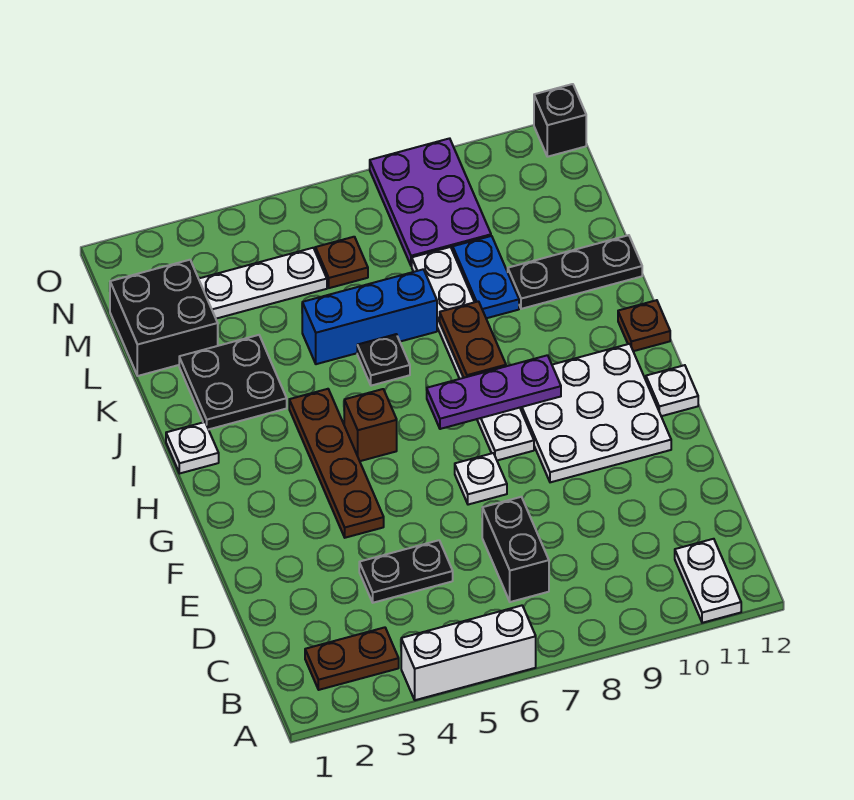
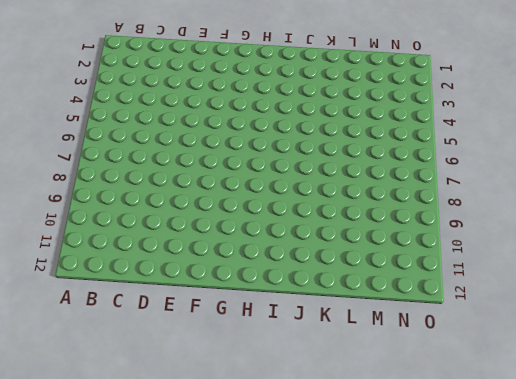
none -> white 1x3 brick [401,606,536,700]
none -> white 1x2 plate [675,539,741,623]
none -> brown 1x2 plate [305,627,399,690]

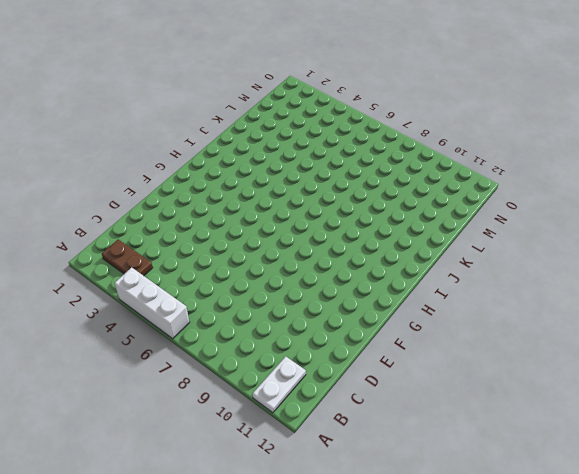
none -> black 1x2 brick [482,497,549,602]
none -> black 1x2 plate [359,540,453,603]
none -> brown 1x4 plate [289,389,384,538]

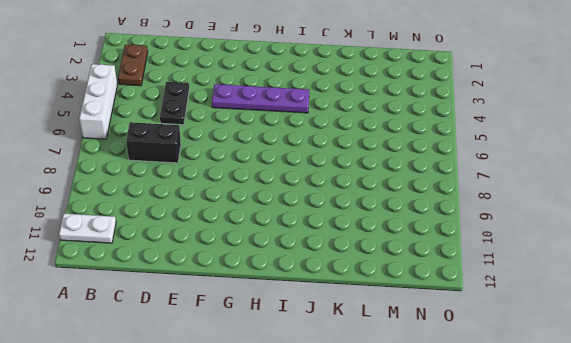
purple 1x4 plate [212,84,309,113] -> brown 1x4 plate [289,389,384,538]
none -> white 1x1 plate [455,453,507,505]
none -> white 3x3 plate [520,344,671,482]
none -> white 1x6 plate [412,247,534,460]

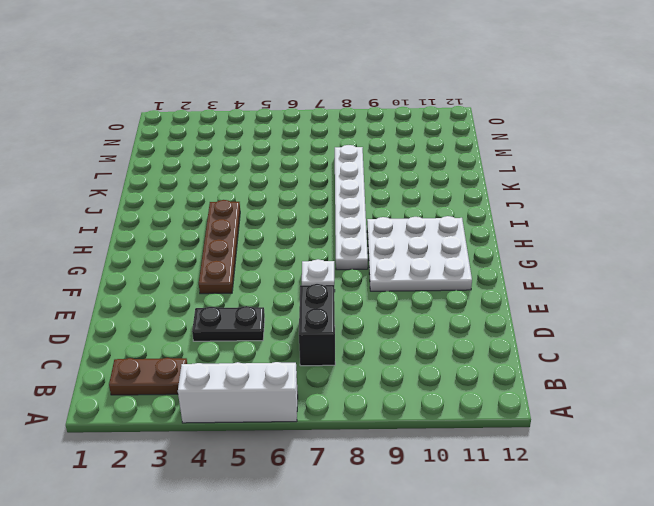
none -> white 1x2 plate [675,539,741,623]
none -> white 1x1 plate [646,365,698,416]
none -> brown 1x1 brick [344,389,397,461]

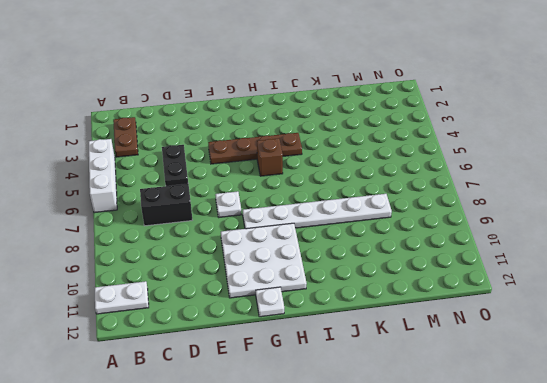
none -> white 1x1 plate [166,422,219,473]
none -> brown 1x1 plate [618,300,670,351]
none -> black 2x2 plate [179,335,287,429]

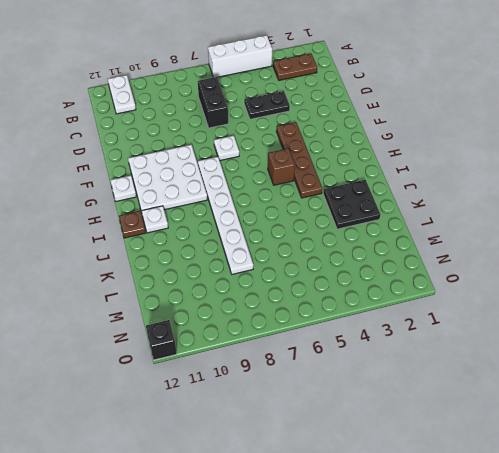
white 1x1 plate [141,206,168,233] -> white 1x1 plate moved to [166,422,219,473]
none -> black 1x1 plate [357,334,410,386]
none -> blue 1x3 brick [302,269,437,364]
none -> blue 1x2 plate [453,236,519,318]

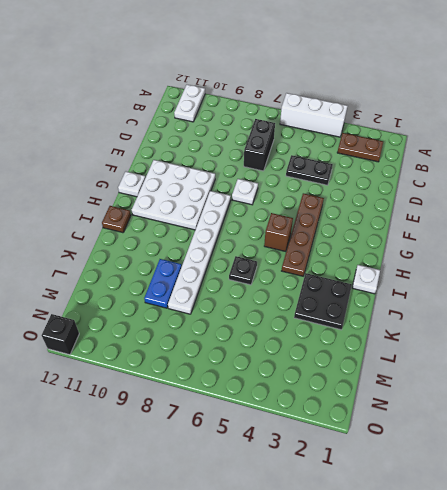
none -> blue 1x3 brick [302,269,437,364]
none -> black 1x3 plate [508,235,642,309]
none -> black 2x2 brick [110,260,218,376]

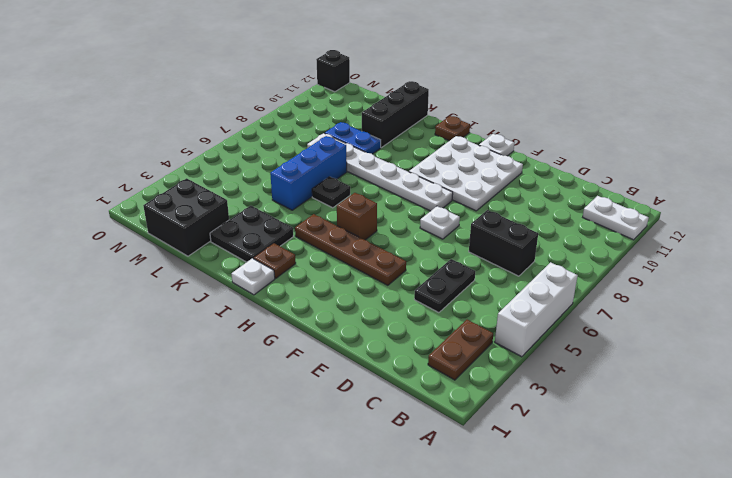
brown 1x1 plate [253,243,296,278] -> brown 1x1 plate moved to [315,237,368,288]
black 1x3 brick [362,81,429,148] -> black 1x3 plate [508,235,642,309]
none -> white 1x3 plate [199,248,327,319]
none -> purple 2x3 plate [370,138,491,266]
none -> purple 1x3 plate [427,355,561,429]

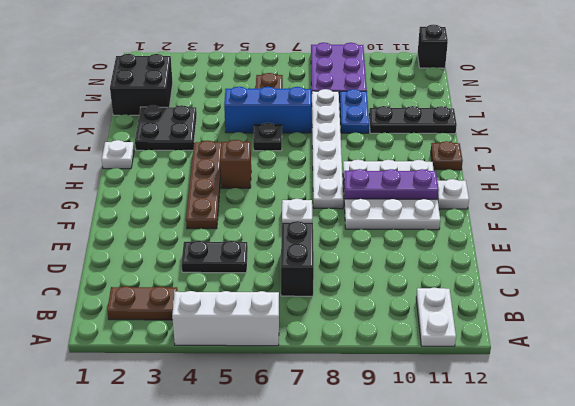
purple 1x3 plate [344,169,439,199] -> purple 1x3 plate moved to [427,355,561,429]
none -> white 1x3 plate [199,248,327,319]
none -> brown 1x2 plate [440,301,506,378]

